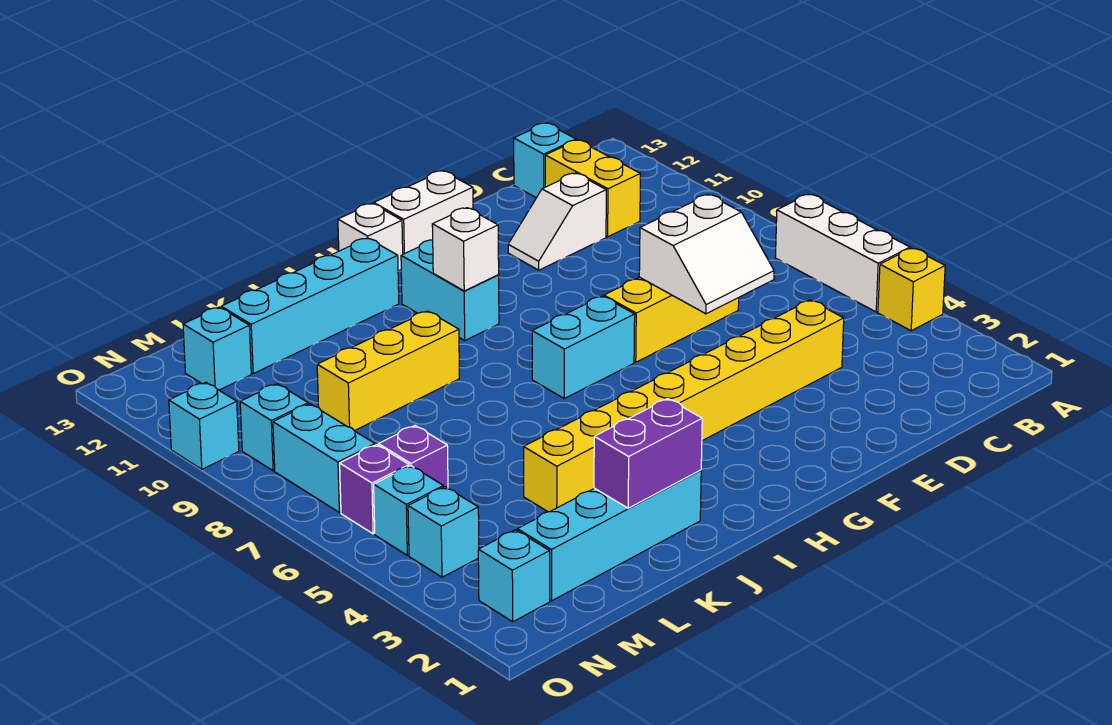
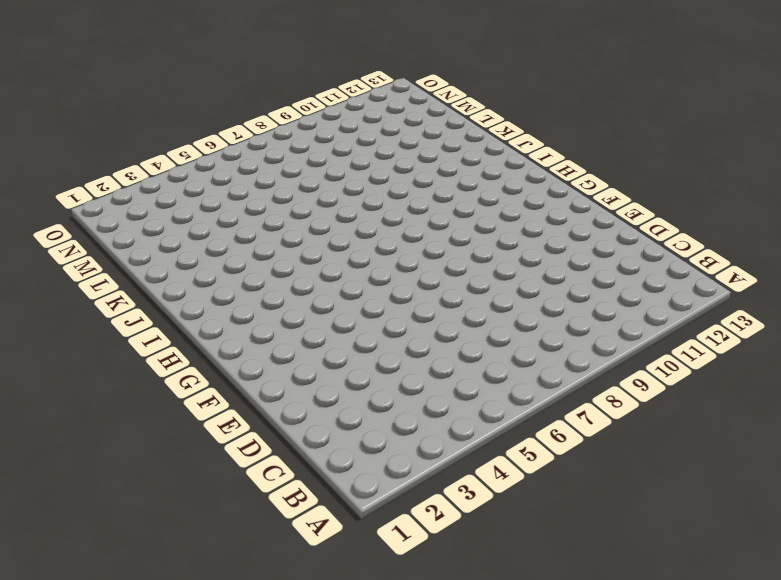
none -> yellow 1x1 brick [878,248,945,331]
none -> white 1x3 brick [775,194,910,312]
none -> yellow 1x2 brick [545,140,640,237]

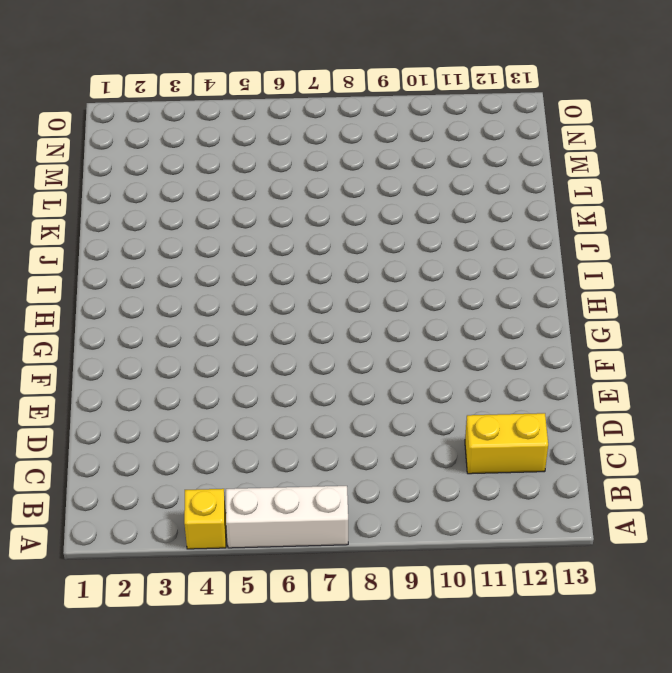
none -> cyan 1x1 brick [514,123,576,198]
none -> yellow 1x8 brick [524,300,844,512]
none -> yellow 1x3 brick [604,277,739,362]

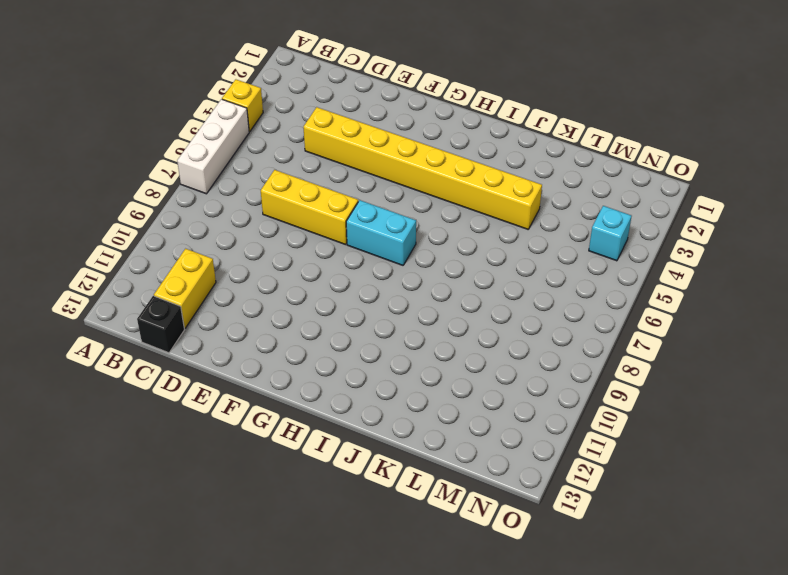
black 1x1 brick [137,296,185,353] -> cyan 1x1 brick [514,123,576,198]
none -> white 1x2 slope [508,173,606,270]
none -> white 1x2 brick [374,171,473,254]
none -> cyan 1x2 brick [401,240,499,340]

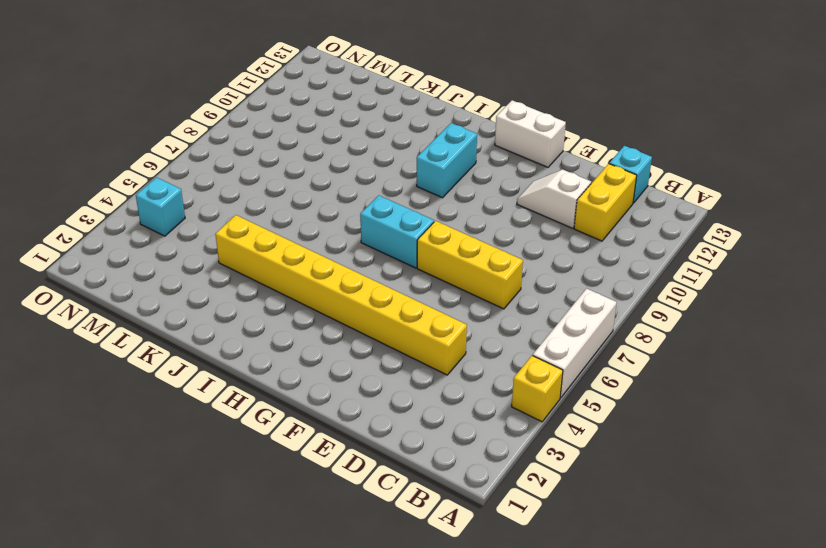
none -> white 1x1 brick [338,204,403,271]
none -> cyan 1x4 brick [221,238,399,374]
none -> cyan 1x4 brick [517,470,701,601]

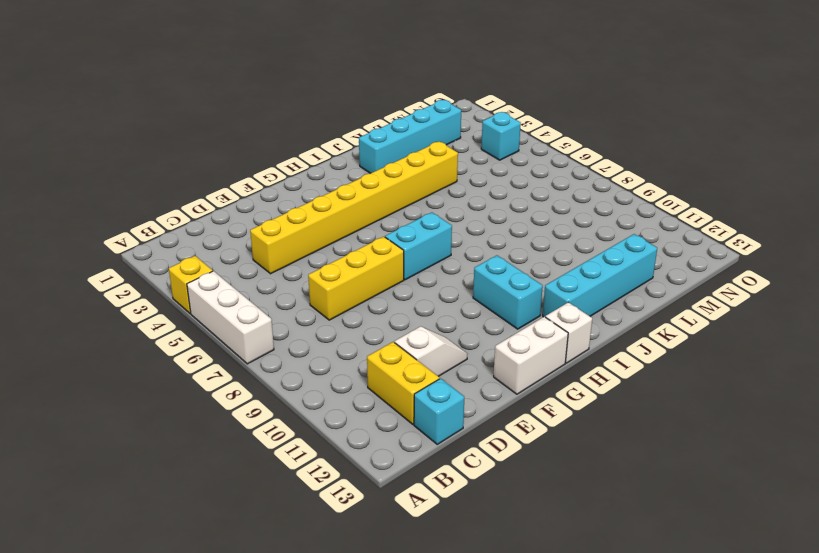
none -> yellow 1x3 brick [317,311,459,431]
none -> purple 1x1 brick [378,426,448,488]
none -> cyan 1x1 brick [183,307,251,390]

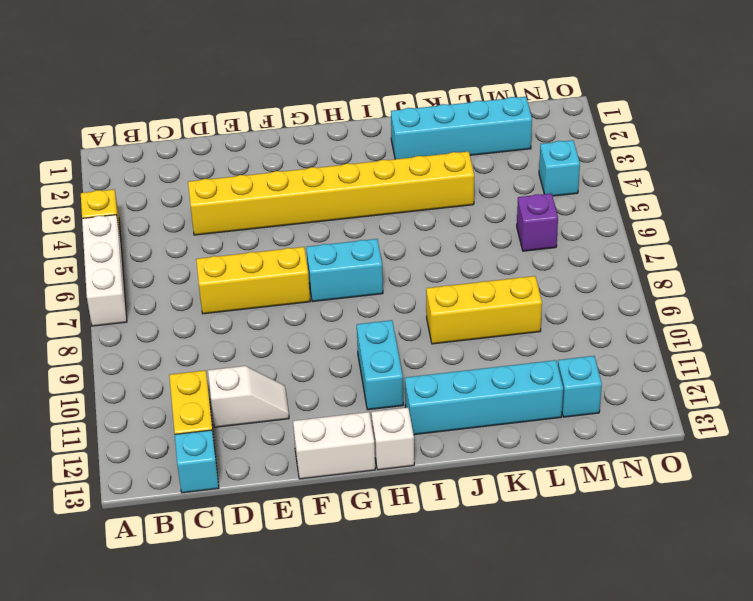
none -> cyan 1x1 brick [478,530,550,622]
none -> cyan 1x1 brick [374,466,444,555]
none -> purple 1x1 brick [340,445,409,534]

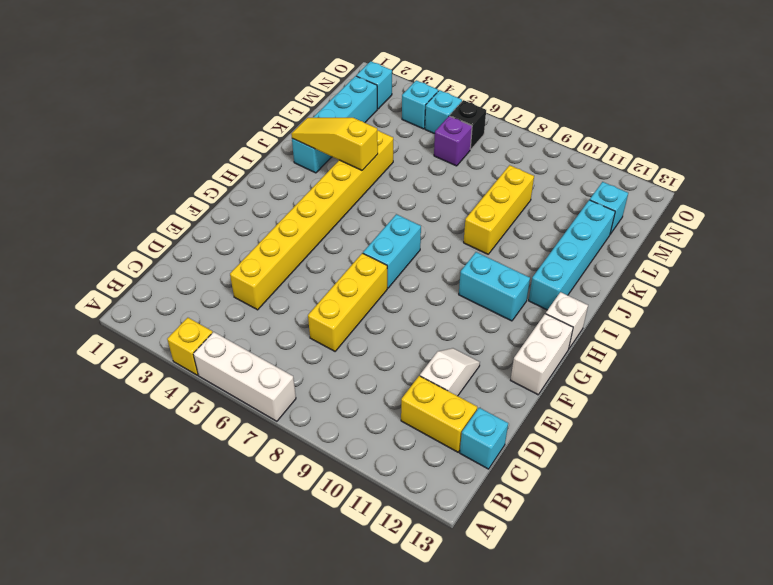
yellow 1x3 slope [291,118,378,170] -> purple 1x2 brick [594,399,702,508]
black 1x1 brick [450,100,486,150] -> purple 1x1 brick [340,445,409,534]
none -> cyan 1x2 brick [273,404,375,513]
none -> cyan 1x1 brick [240,384,308,471]
none -> cyan 1x1 brick [169,382,239,469]

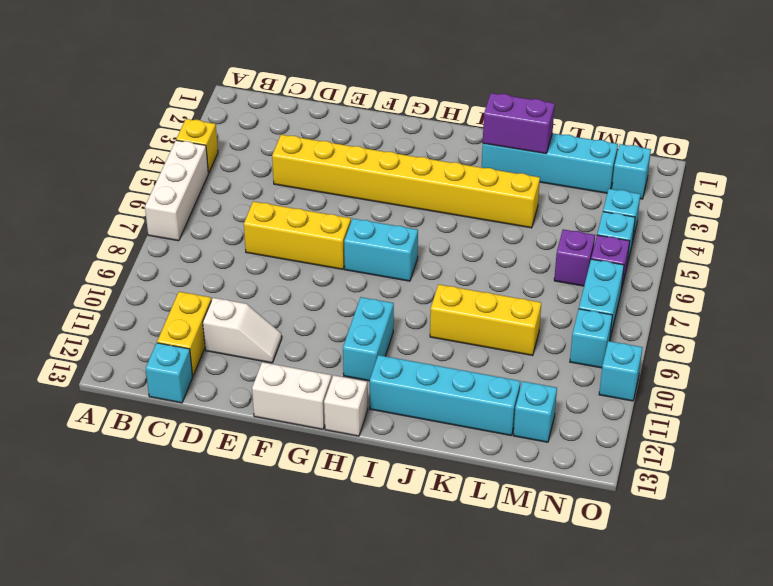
none -> white 2x2 slope [639,195,774,314]
none -> white 1x1 brick [432,208,499,291]

